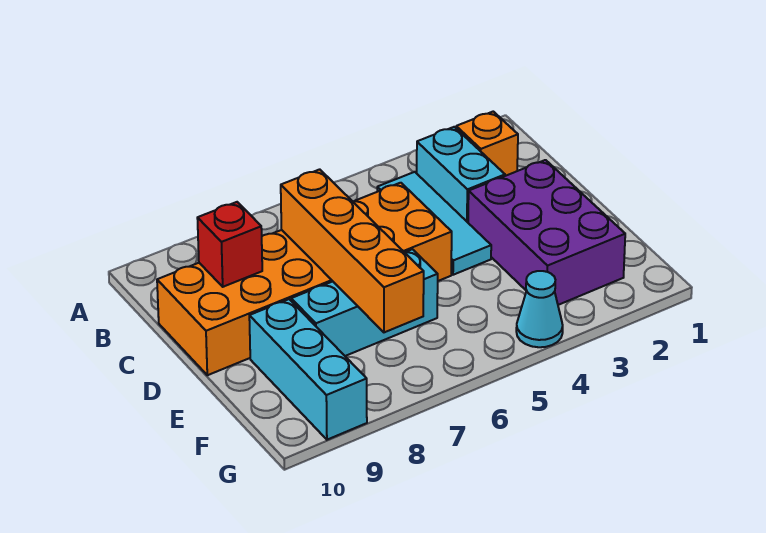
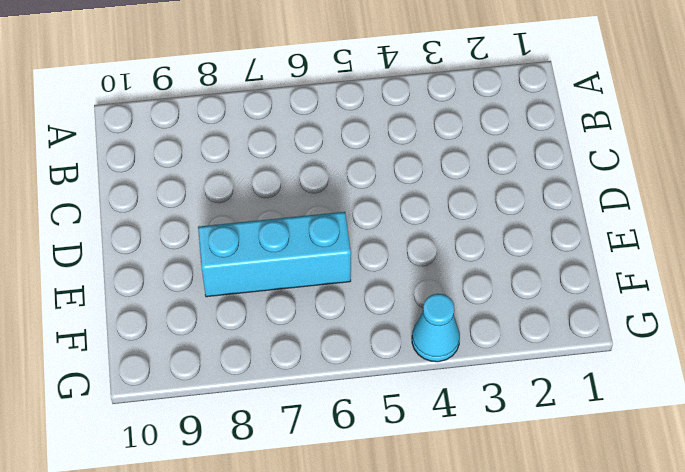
none -> orange 1x1 brick [456,112,518,176]
none -> cyan 1x2 brick [417,127,505,222]

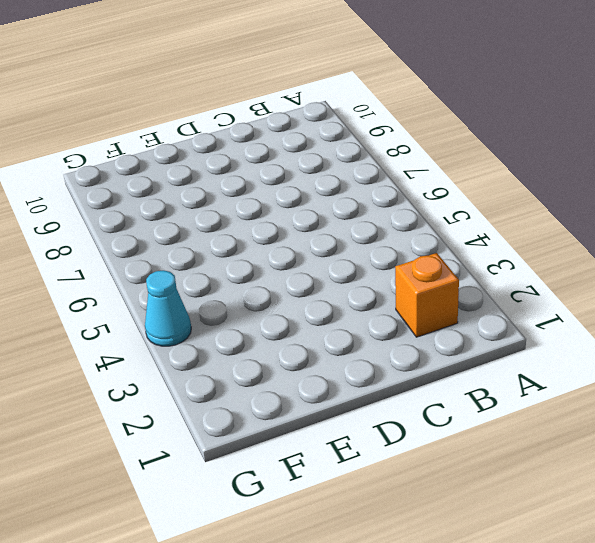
none -> cyan 1x2 brick [417,127,505,222]
none -> cyan 1x3 tile [377,172,491,275]

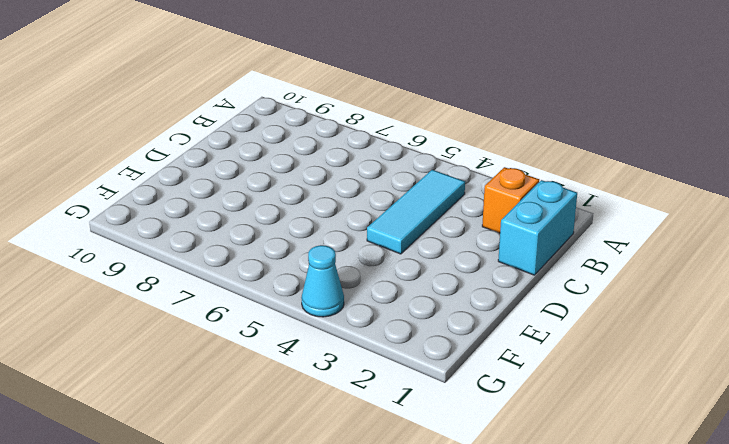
cyan 1x2 brick [498,180,577,275] -> cyan 1x2 brick moved to [417,127,505,222]
none -> orange 2x6 brick [157,183,452,375]
none -> purple 2x3 brick [468,160,625,305]

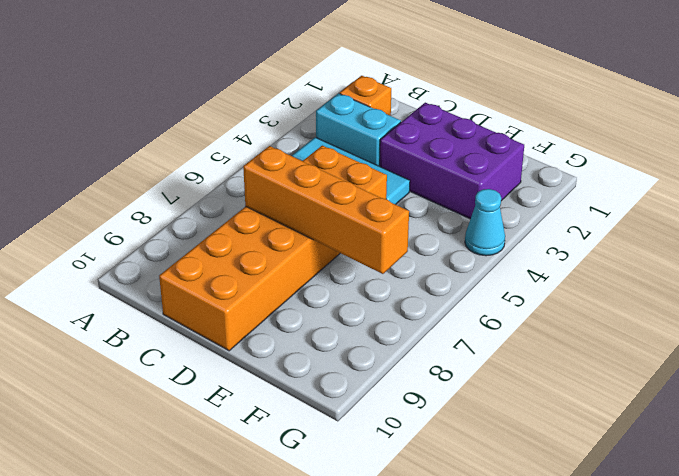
none -> cyan 1x3 brick [291,249,438,356]
none -> cyan 1x3 brick [249,299,367,440]

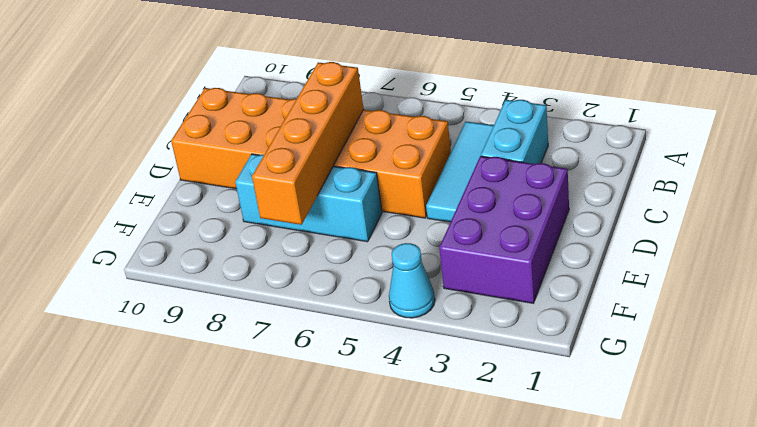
none -> orange 1x1 brick [456,112,518,176]
none -> cyan 1x3 brick [249,299,367,440]

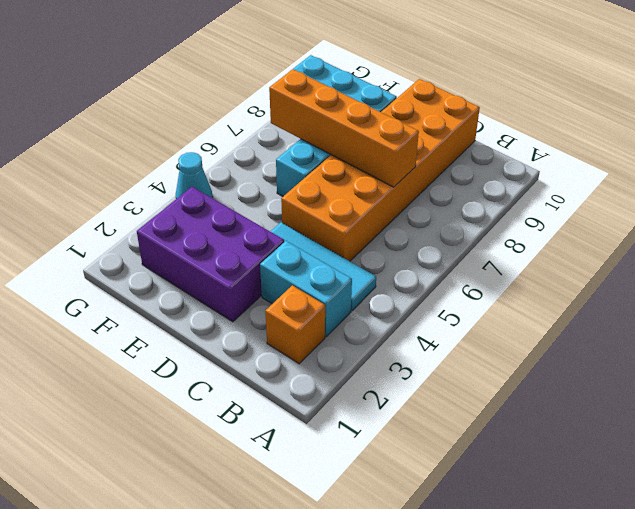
none -> red 1x1 brick [197,202,262,287]

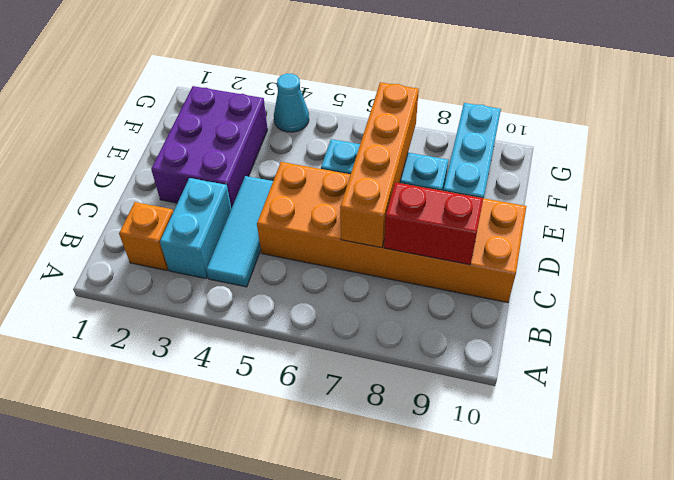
red 1x2 brick [384,182,483,265] -> red 1x1 brick [197,202,262,287]

